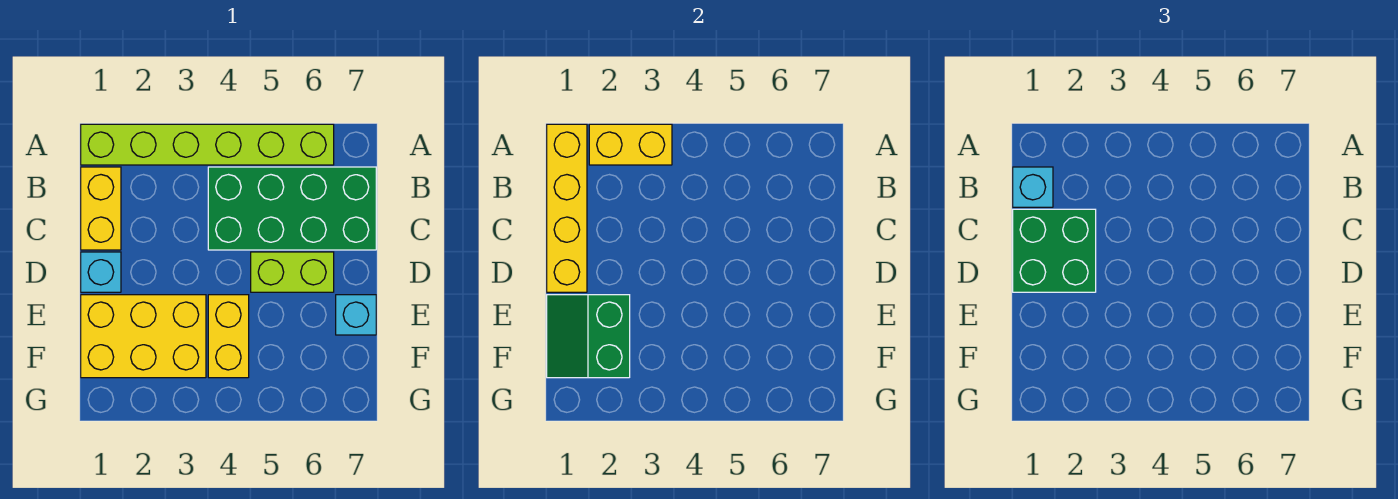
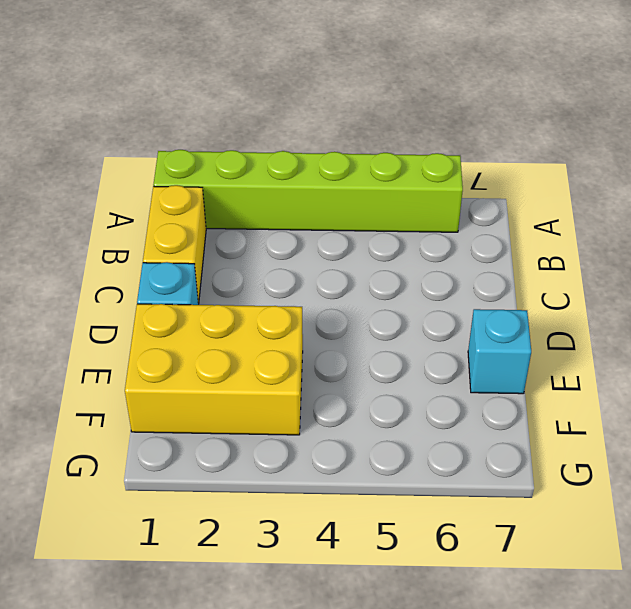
none -> green 2x4 brick [208,167,376,250]
none -> lime 1x2 brick [251,252,334,292]
none -> yellow 1x2 brick [208,295,249,378]

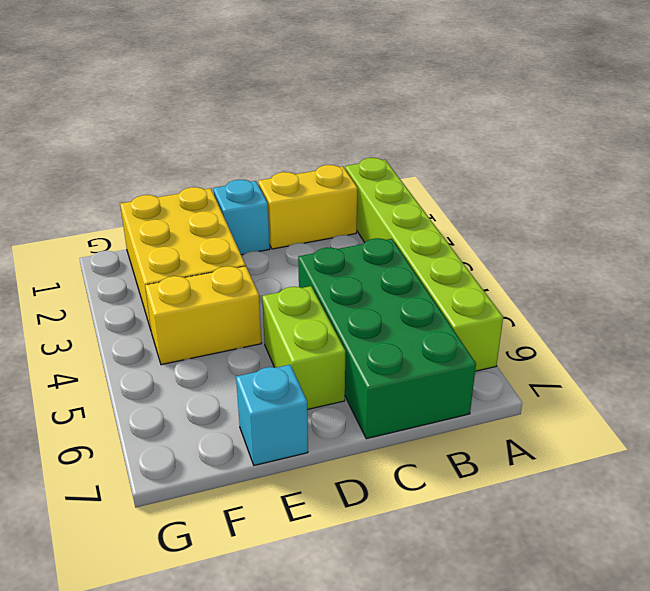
none -> yellow 1x4 brick [547,124,587,292]
none -> yellow 1x2 brick [589,124,672,165]
none -> green 2x2 slope [547,295,630,378]

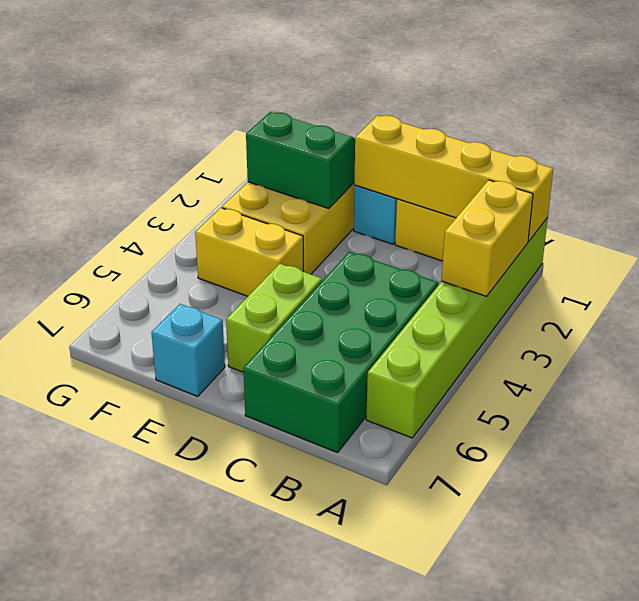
none -> cyan 1x1 brick [1013,167,1053,207]
none -> green 2x2 brick [1013,209,1096,292]

